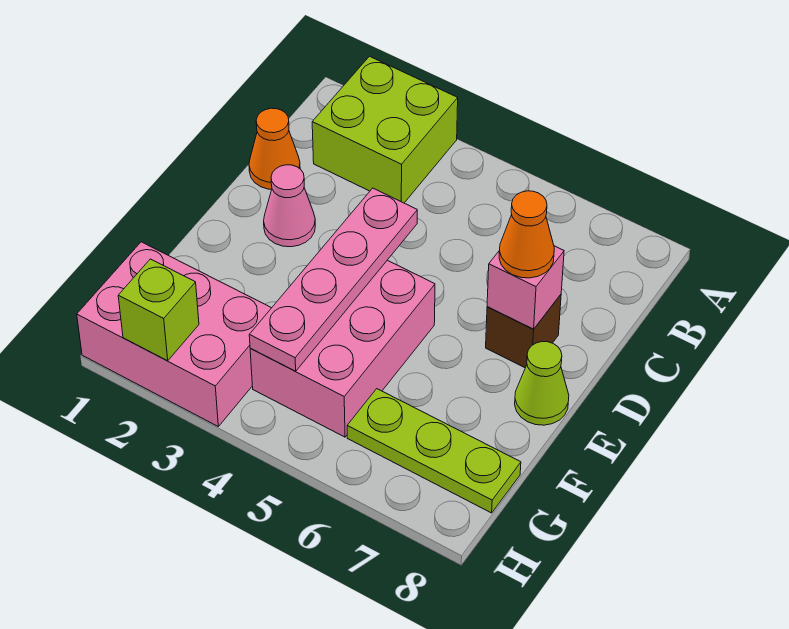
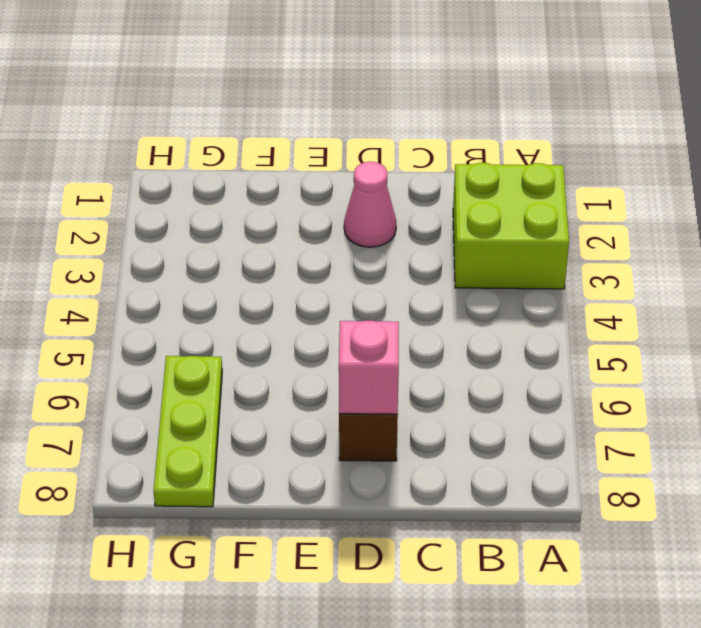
none -> orange 1x1 cone [249,108,300,189]
none -> pink 2x3 brick [250,260,435,437]
none -> lime 1x1 cone [515,342,569,425]

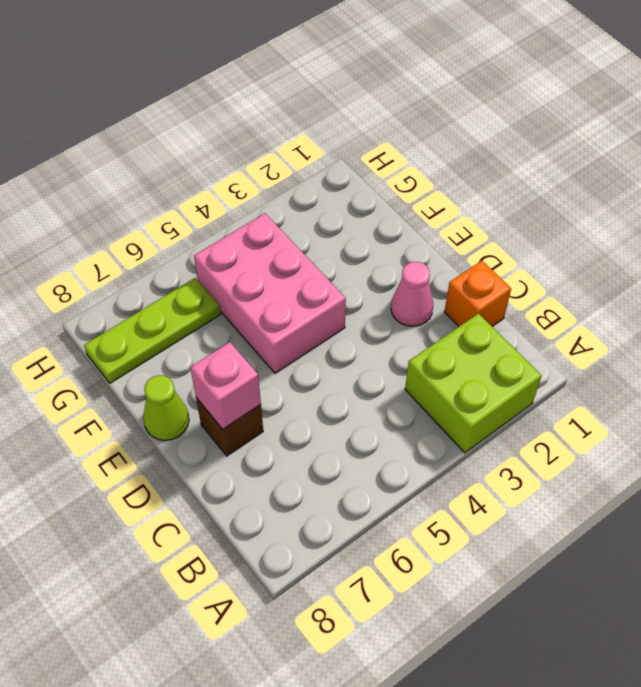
orange 1x1 brick [445,261,511,326] -> orange 1x1 cone [249,108,300,189]
none -> pink 2x3 brick [77,242,271,426]
none -> pink 1x4 plate [249,188,417,371]
none -> lime 1x1 brick [118,259,199,361]

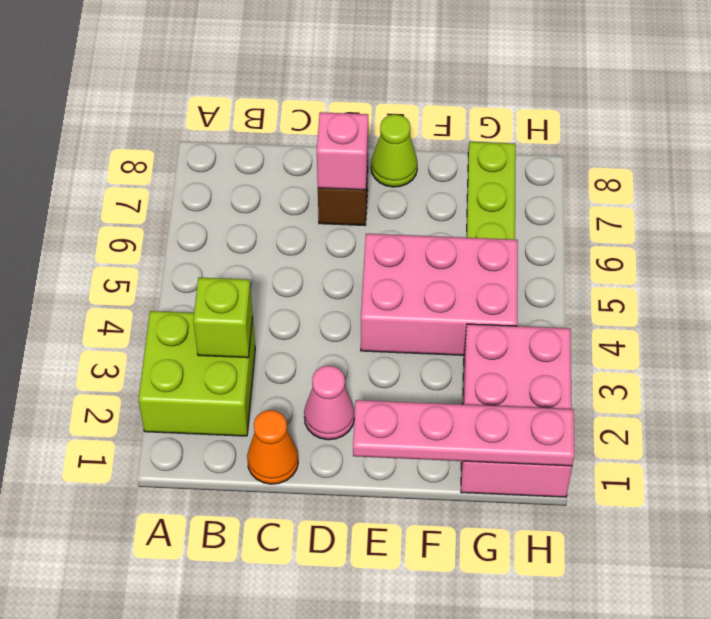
lime 1x1 brick [193,277,253,358] -> lime 1x1 brick moved to [118,259,199,361]
pink 1x4 plate [353,400,574,466] -> pink 1x4 plate moved to [249,188,417,371]
none -> orange 1x1 cone [499,191,554,278]

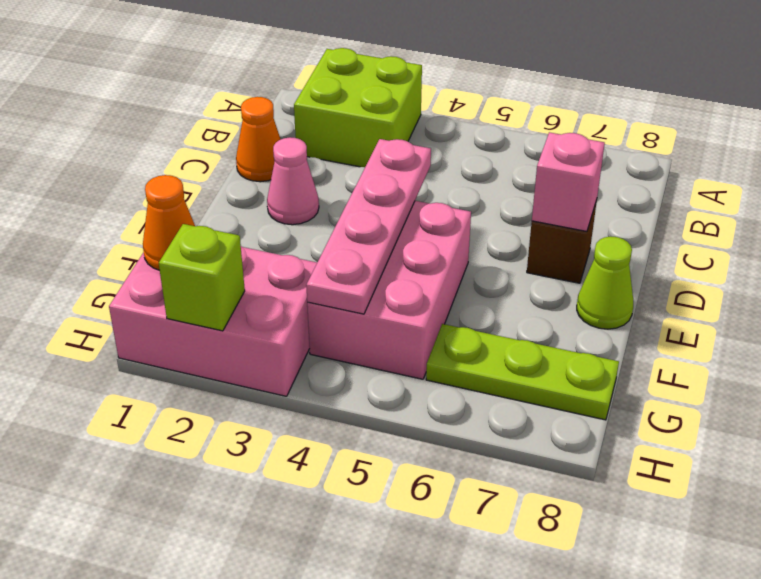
orange 1x1 cone [143,175,195,270] -> orange 1x1 cone moved to [499,191,554,278]

